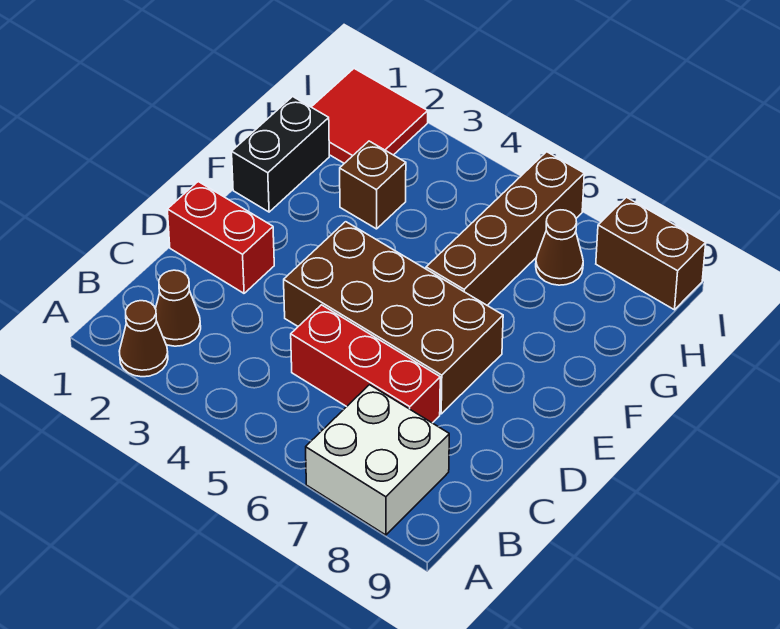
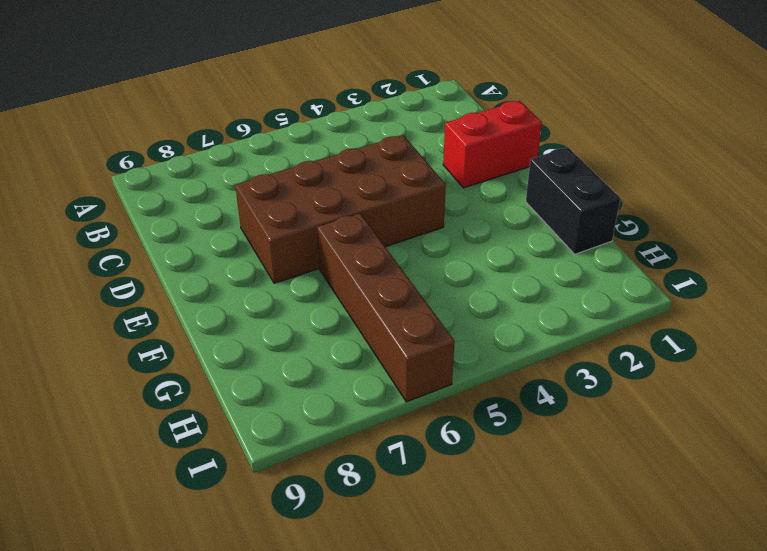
none -> brown 1x1 cone [119,301,168,377]
none -> white 2x2 brick [306,385,449,535]
none -> brown 1x1 cone [155,270,201,346]

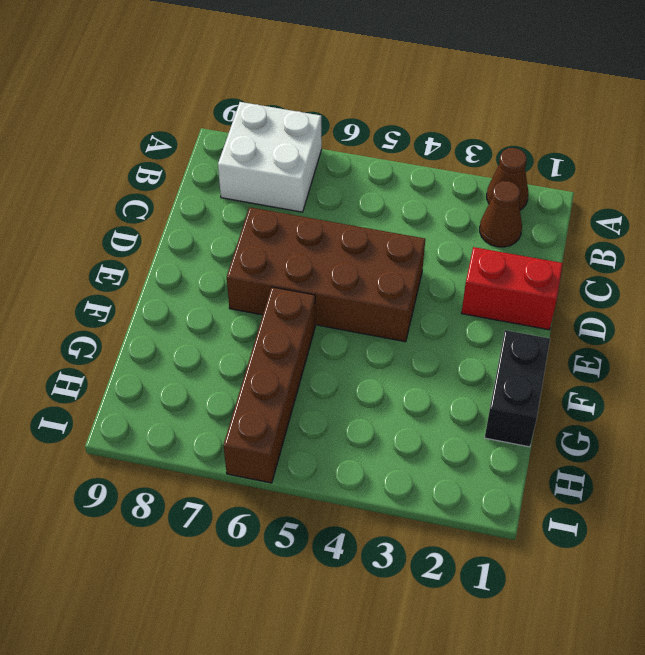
none -> red 1x3 brick [291,305,440,423]
none -> brown 1x1 brick [340,141,406,229]
none -> red 2x2 tile [312,69,428,163]

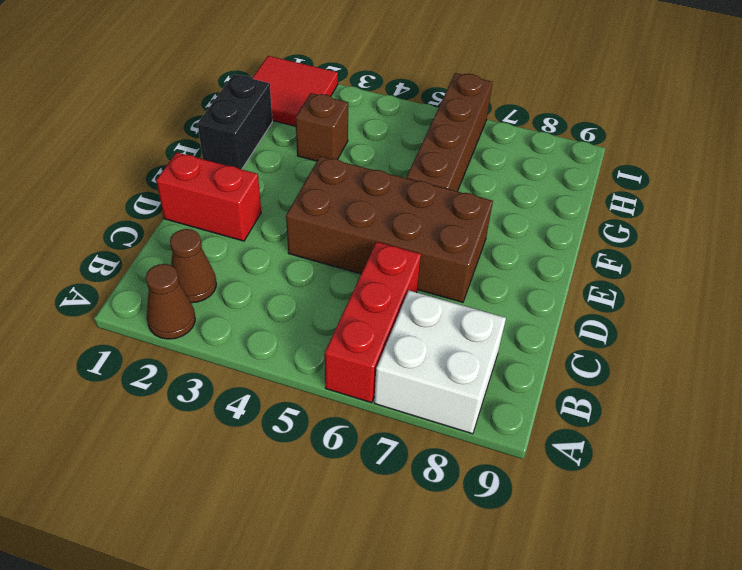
red 1x3 brick [325,242,421,403] -> red 1x3 brick turned to [291,305,440,423]
none -> brown 1x1 cone [536,210,583,285]
none -> brown 1x2 brick [596,197,706,310]

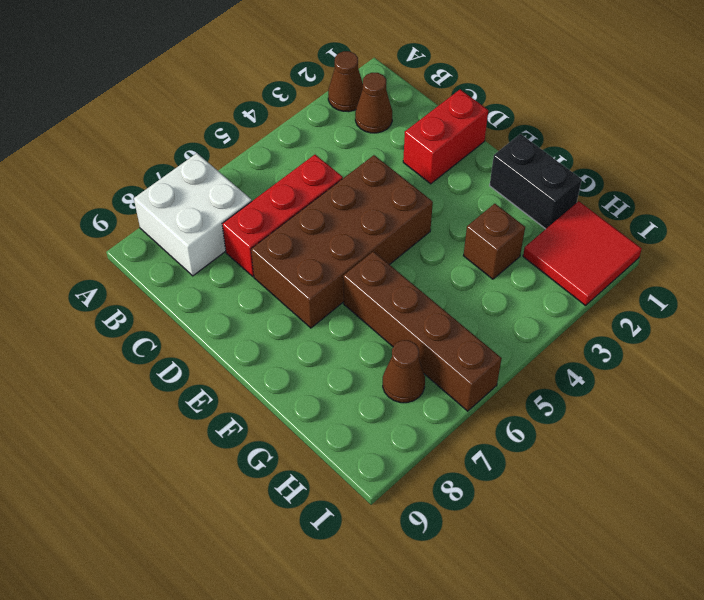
none -> brown 1x2 brick [596,197,706,310]

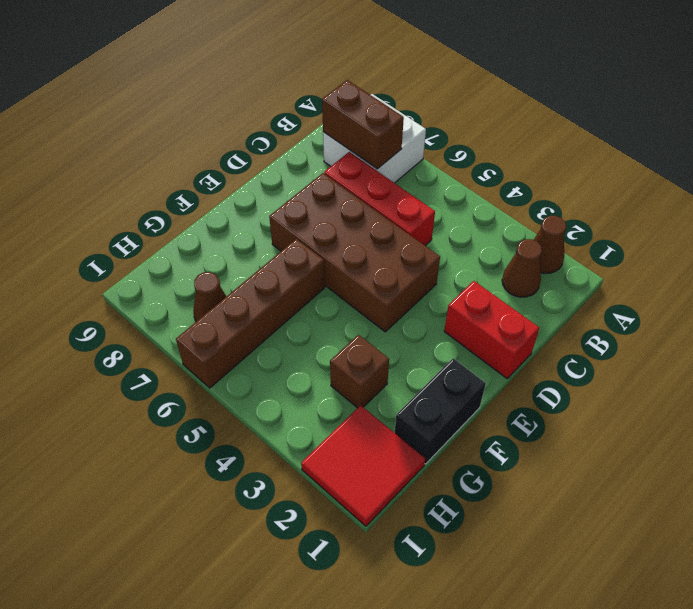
brown 1x2 brick [322,80,404,169] -> brown 1x2 brick moved to [596,197,706,310]

